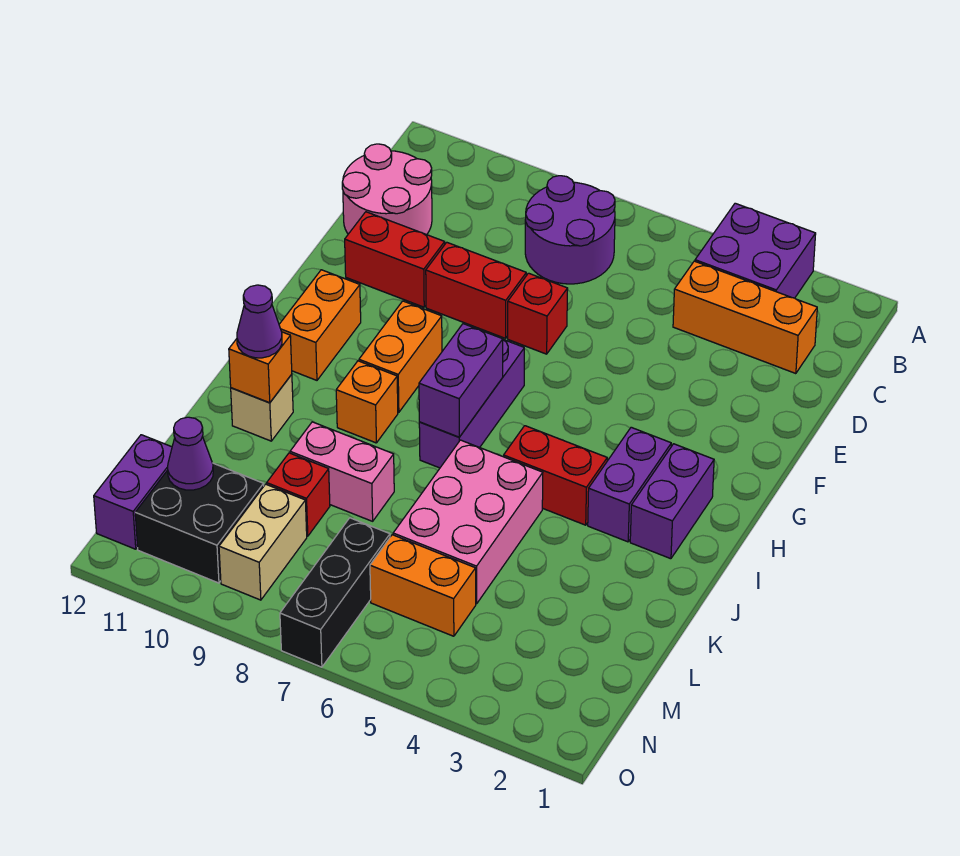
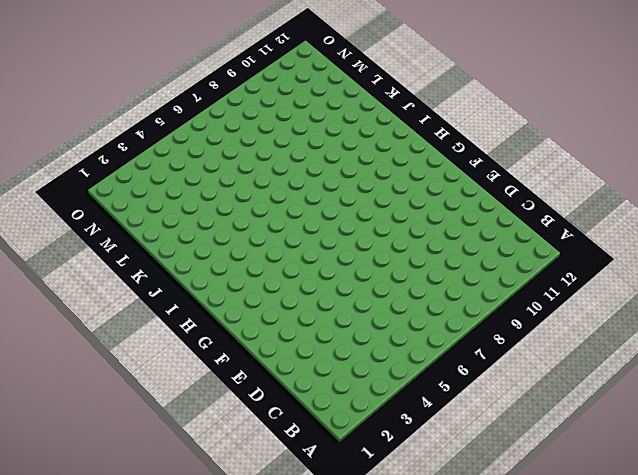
none -> purple 2x2 brick [695,203,816,298]
none -> purple 2x2 round brick [525,176,615,284]
none -> orange 1x3 brick [673,261,817,374]

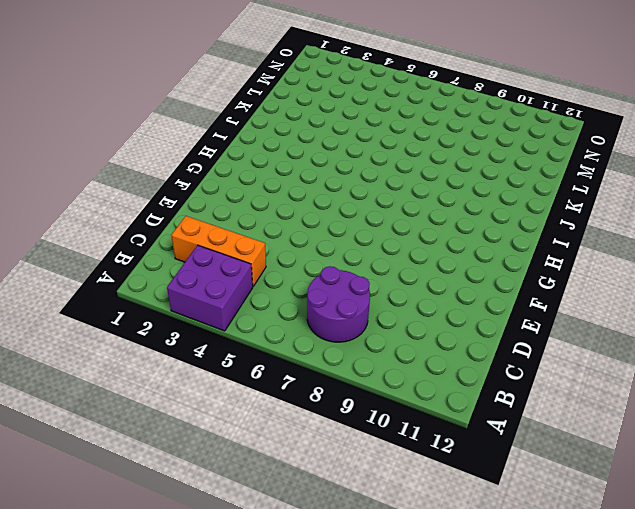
none -> pink 2x2 round brick [342,144,432,235]
none -> red 1x1 brick [508,273,568,354]
none -> red 1x2 brick [426,242,526,338]

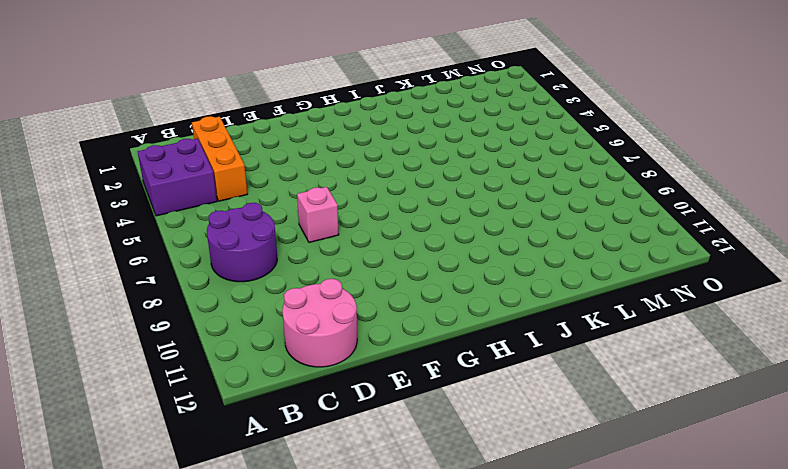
pink 1x1 brick [297,187,339,243] -> red 1x1 brick [508,273,568,354]
none -> red 1x2 brick [426,242,526,338]
none -> red 1x2 brick [345,212,445,307]
none -> purple 1x3 brick [419,340,524,468]

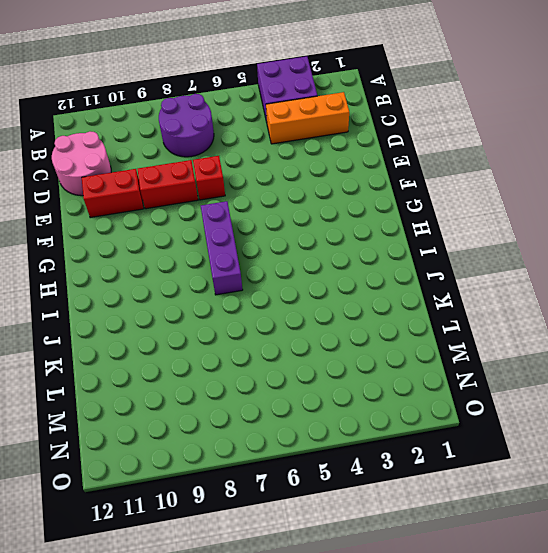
none -> orange 1x2 brick [359,301,442,412]
none -> orange 1x2 brick [279,270,361,380]
none -> purple 1x2 brick [630,444,714,559]

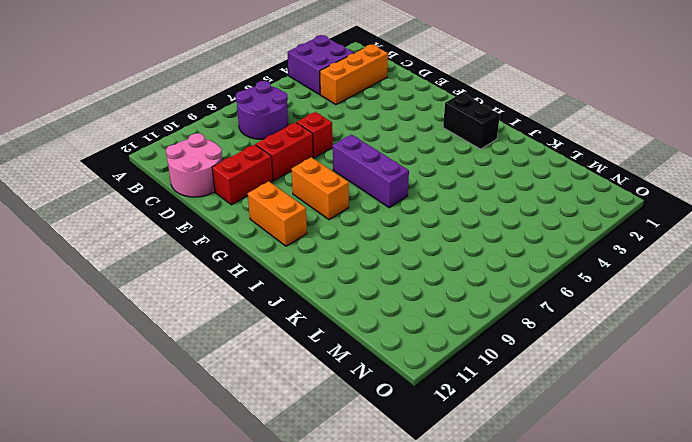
black 1x2 brick [443,93,500,149] -> purple 1x2 brick [630,444,714,559]
none -> purple 1x2 brick [588,427,671,542]
none -> red 1x2 brick [504,426,607,525]
none -> orange 1x1 brick [336,361,398,443]

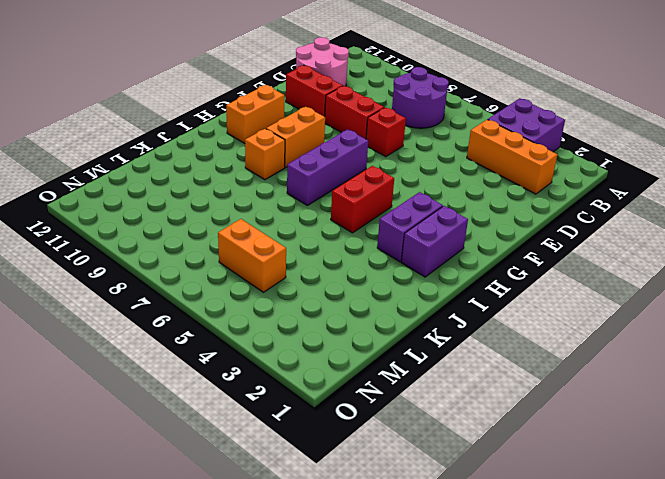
red 1x2 brick [331,166,394,233] -> red 1x2 brick turned to [504,426,607,525]
none -> pink 2x3 brick [393,440,543,604]
none -> tan 1x1 brick [231,374,293,441]
none -> pink 1x2 brick [290,422,394,521]

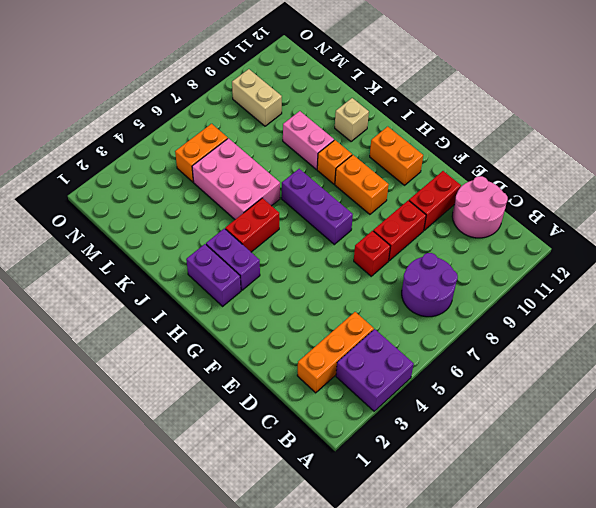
pink 1x2 brick [283,111,334,169] -> pink 1x2 brick turned to [290,422,394,521]
none -> red 1x1 brick [267,453,330,536]
none -> black 1x3 brick [280,518,390,667]
none -> black 2x2 brick [135,463,264,583]

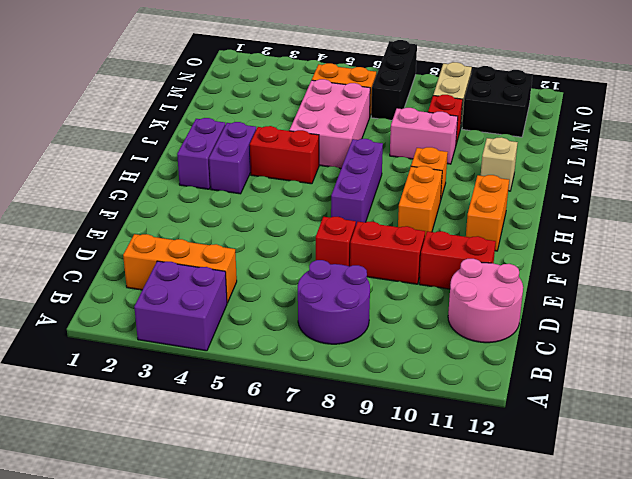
none -> purple 1x2 brick [94,435,172,549]
none -> purple 1x2 brick [419,324,503,437]
none -> orange 1x1 brick [229,332,292,403]

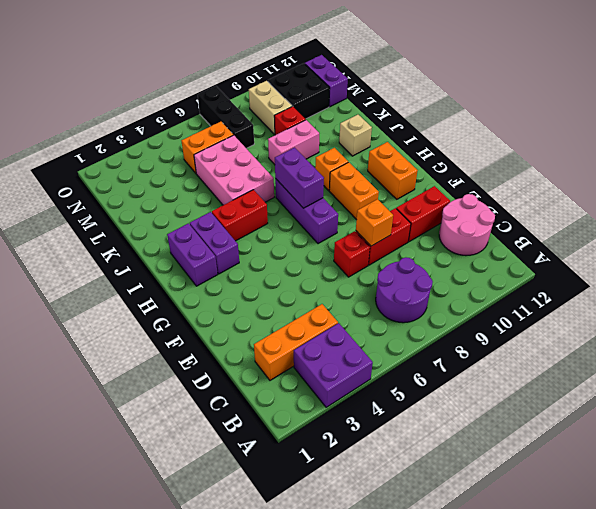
orange 1x1 brick [356,199,393,246] -> orange 1x1 brick moved to [229,332,292,403]
none -> purple 1x1 cone [168,417,213,490]
none -> purple 1x1 cone [237,285,282,358]

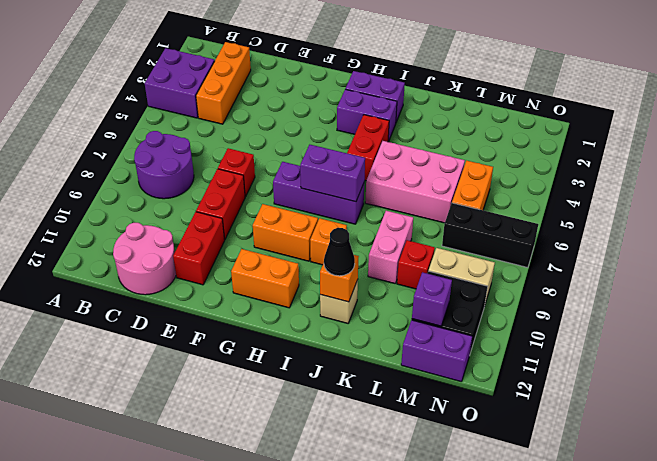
black 1x1 cone [324,228,355,276] -> purple 1x1 cone [237,285,282,358]
purple 1x1 brick [412,272,452,326] -> purple 1x1 cone [168,417,213,490]

